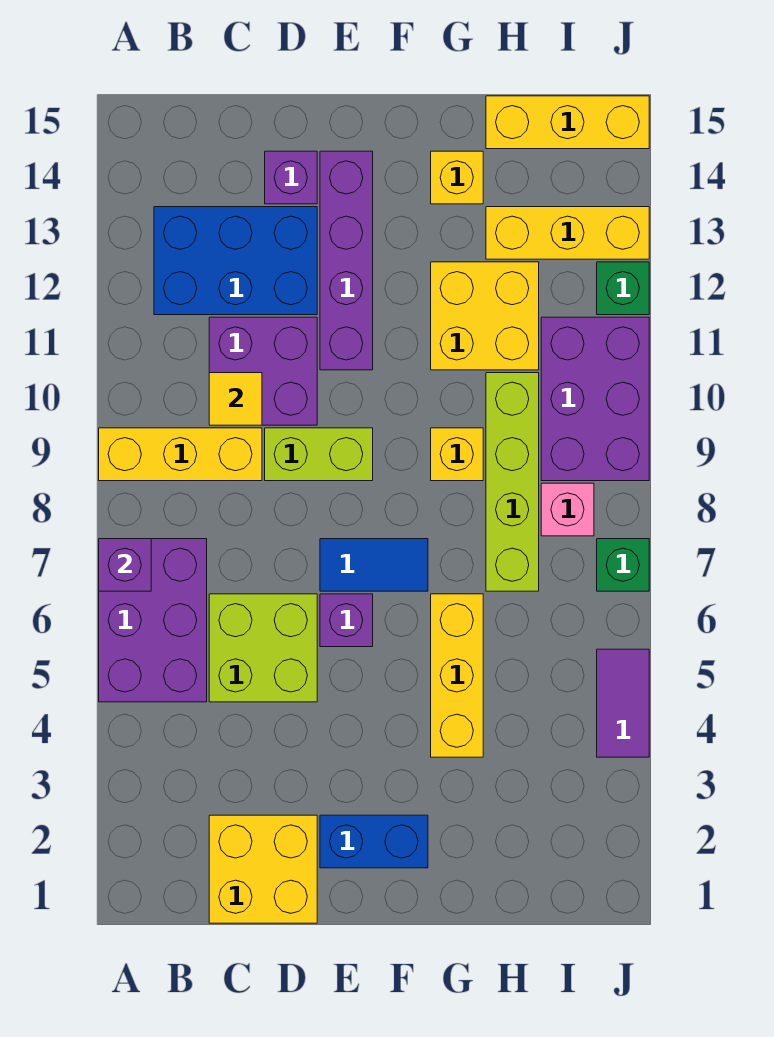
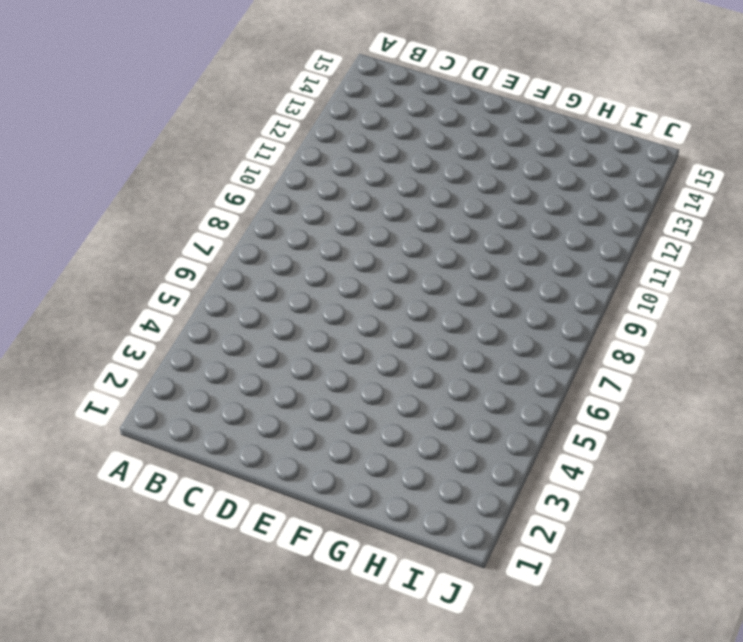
none -> purple 2x3 brick [99,539,207,702]
none -> yellow 1x3 brick [99,428,262,481]
none -> blue 2x3 brick [154,207,317,315]

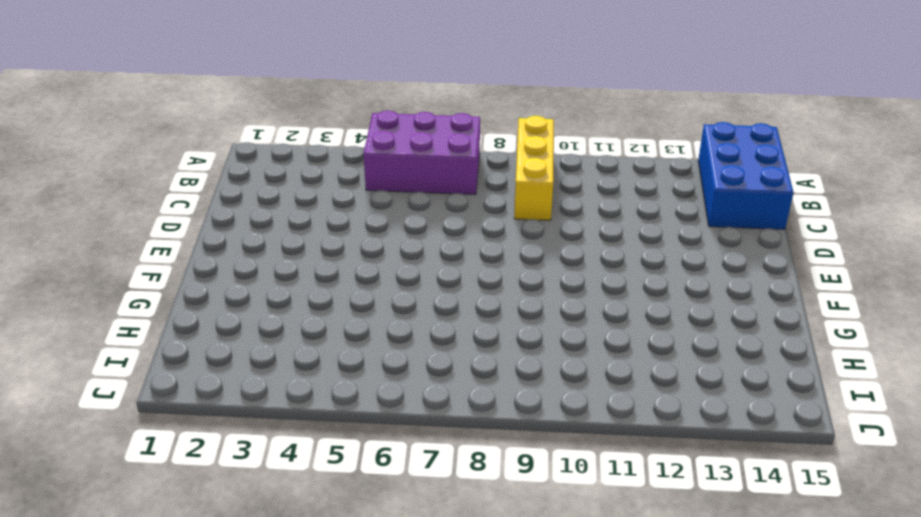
blue 2x3 brick [698,122,793,229] -> blue 2x3 brick moved to [154,207,317,315]
none -> yellow 2x2 brick [209,815,317,923]
none -> lime 2x2 brick [209,594,317,702]
none -> purple 2x2 brick [209,317,317,425]

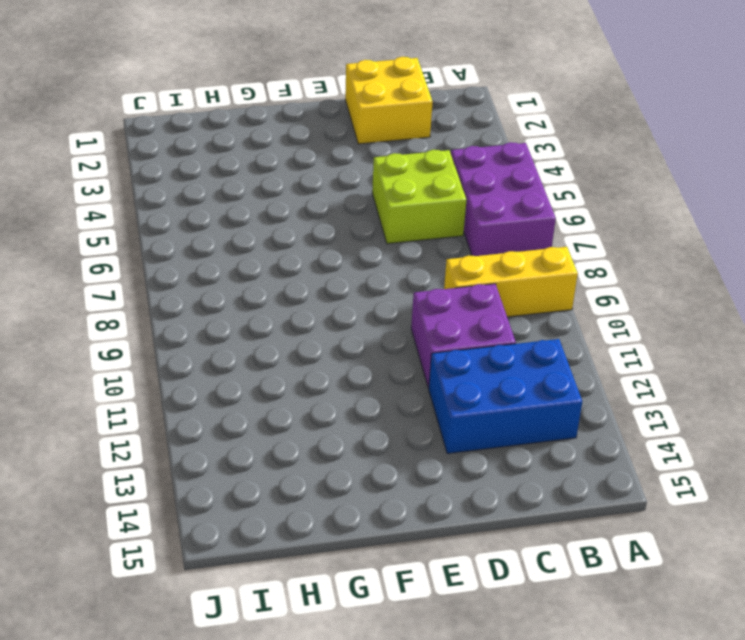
none -> lime 1x2 brick [265,428,373,481]
none -> purple 1x1 brick [265,151,317,204]
none -> blue 1x2 brick [320,815,428,868]

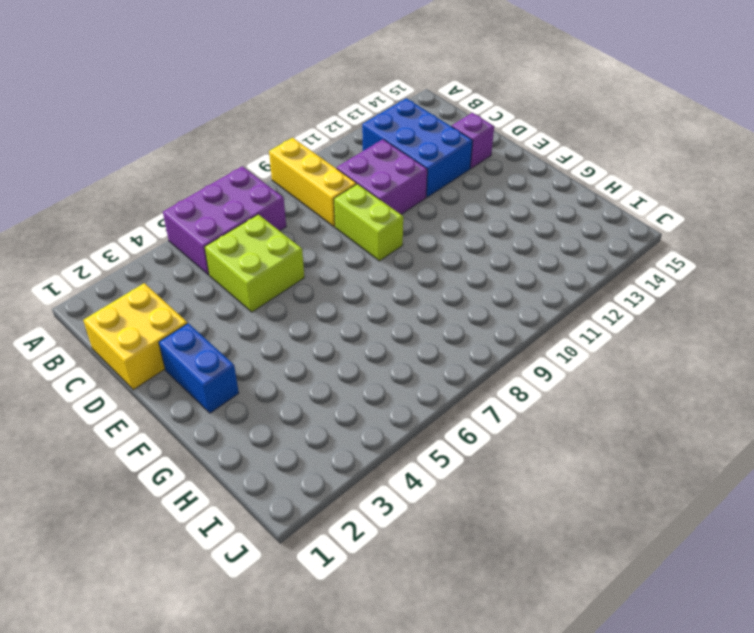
none -> purple 1x1 brick [320,594,373,647]
none -> blue 1x2 tile [320,539,428,591]
none -> purple 1x4 brick [320,151,373,370]

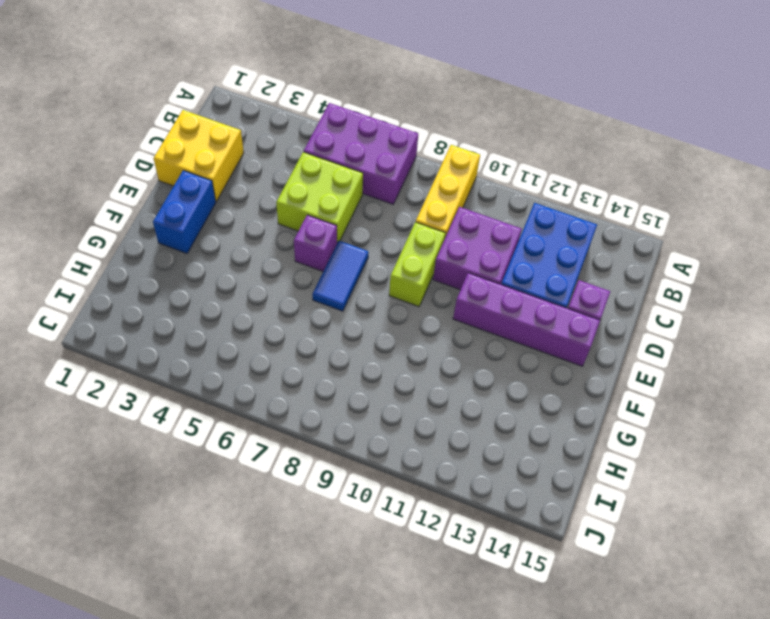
none -> yellow 1x3 brick [431,594,483,757]
none -> yellow 1x1 brick [431,428,483,481]
none -> yellow 2x2 brick [431,262,539,370]

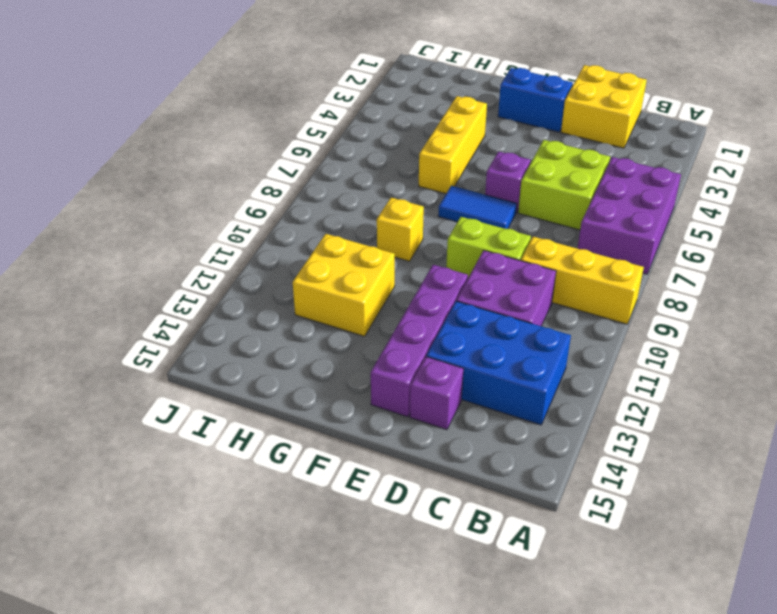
none -> yellow 1x1 brick [431,151,483,204]
none -> lime 1x4 brick [486,373,539,591]
none -> yellow 1x3 brick [486,207,649,259]

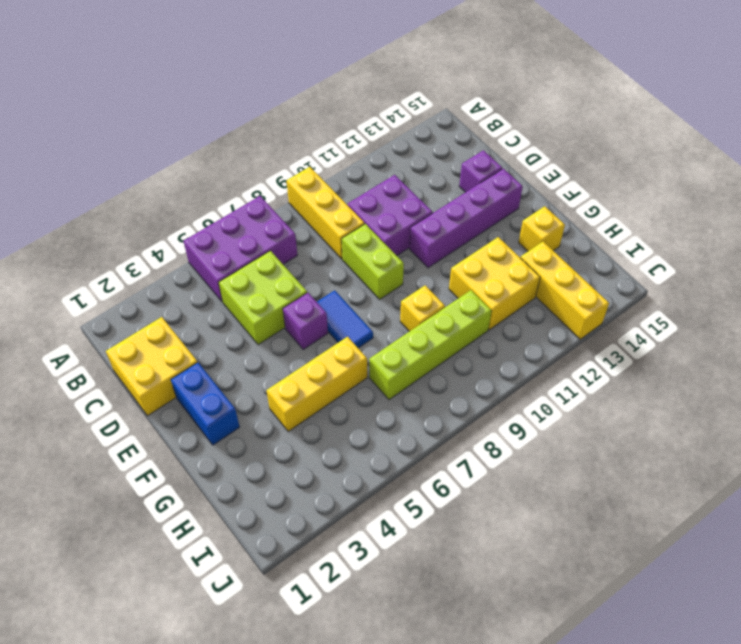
none -> blue 2x3 brick [154,207,317,315]
none -> yellow 1x3 brick [486,96,649,149]
none -> pink 1x1 brick [541,483,594,536]

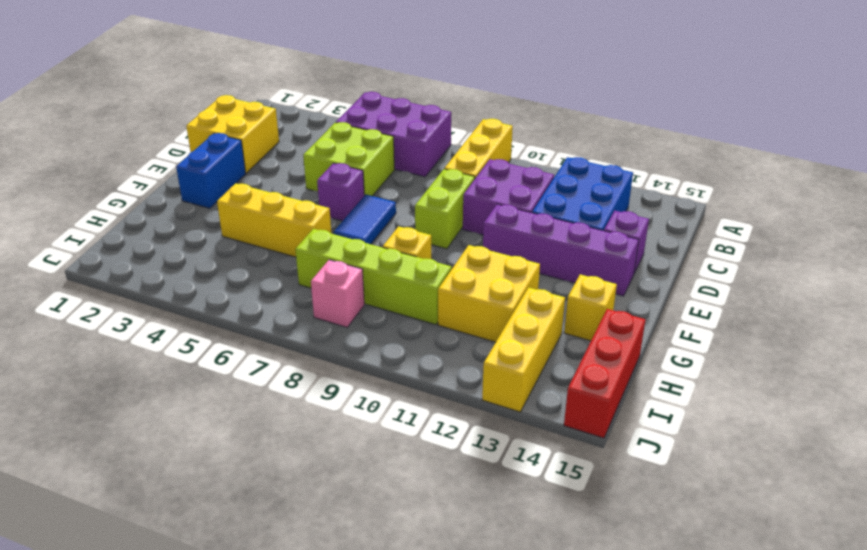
red 1x3 brick [564,309,645,438] -> yellow 1x3 brick [486,96,649,149]
none -> purple 2x3 brick [541,317,649,481]
none -> purple 1x2 tile [597,649,649,757]
none -> green 1x1 brick [597,539,649,591]

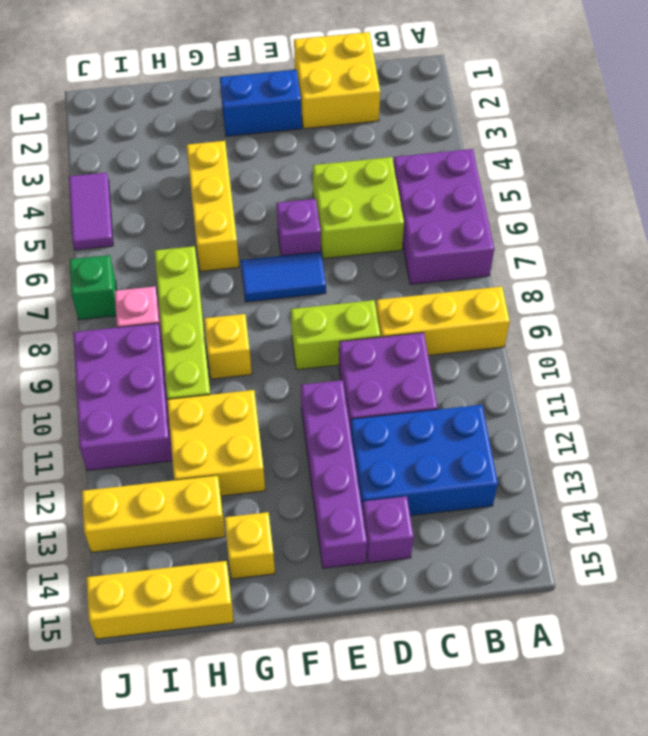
none -> green 1x1 brick [597,262,649,315]
none -> purple 1x1 brick [99,539,151,591]
none -> yellow 1x1 tile [209,373,262,425]

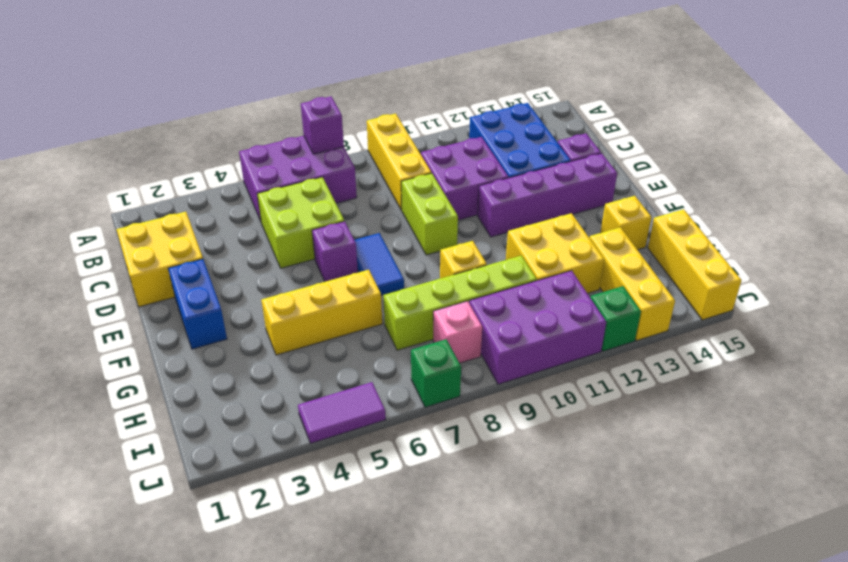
none -> yellow 1x1 tile [209,373,262,425]

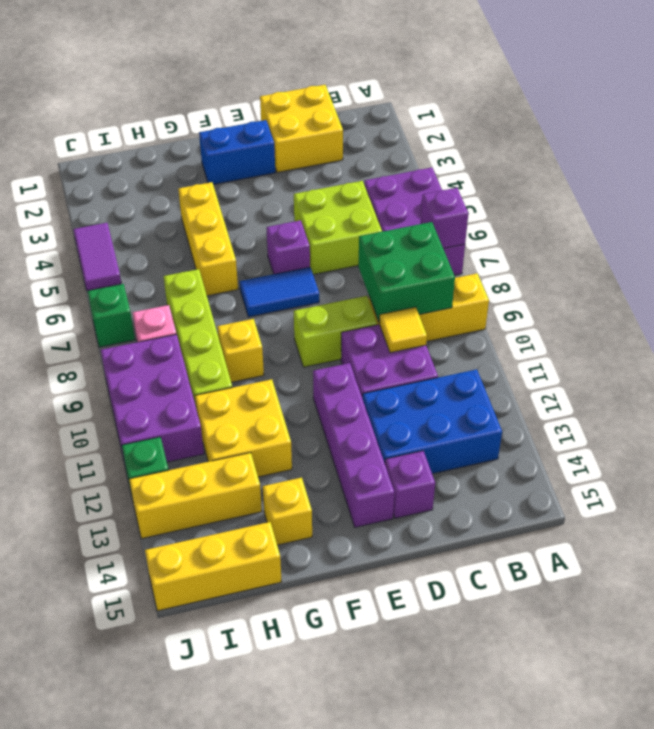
green 2x2 brick [358,222,455,323] -> none

